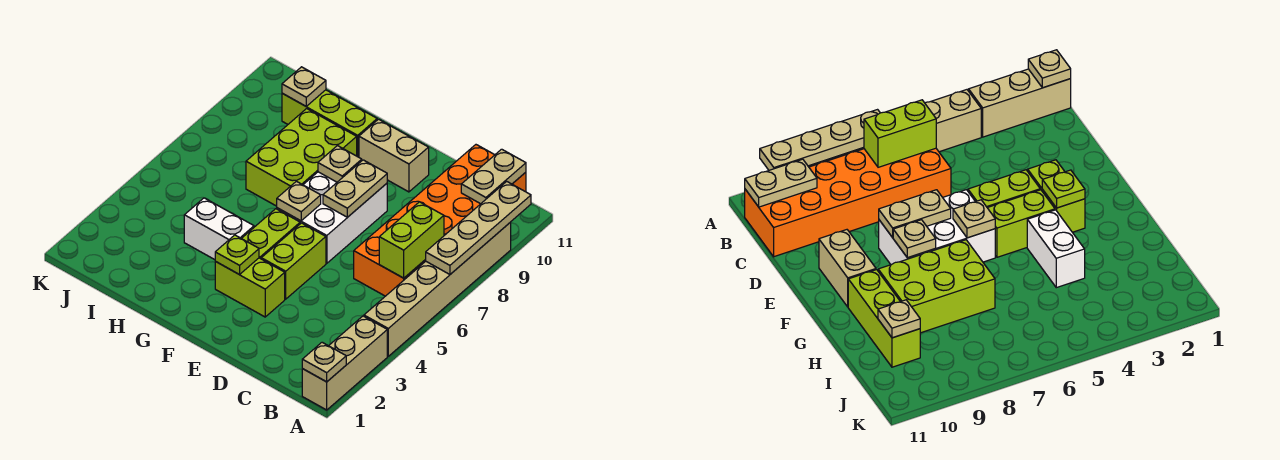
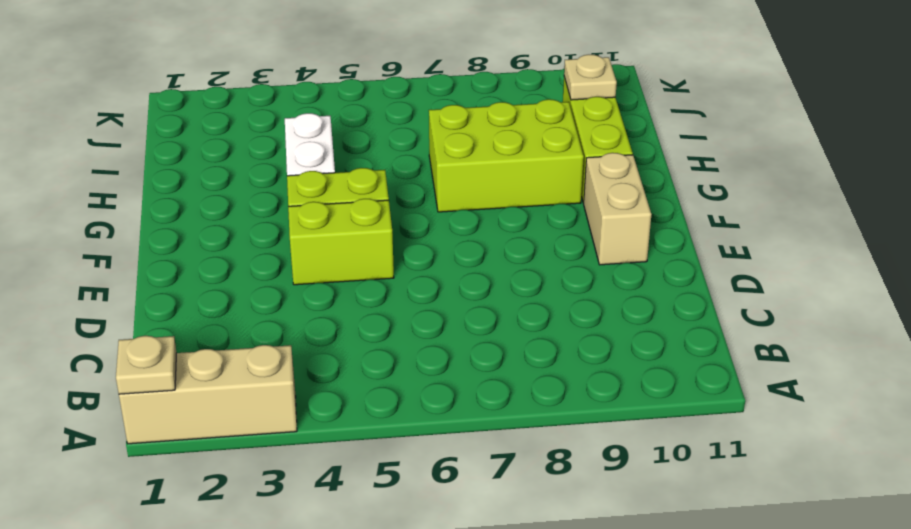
none -> tan 1x6 brick [364,222,511,356]
none -> orange 2x6 brick [354,145,526,296]
none -> lime 1x2 brick [215,258,285,317]

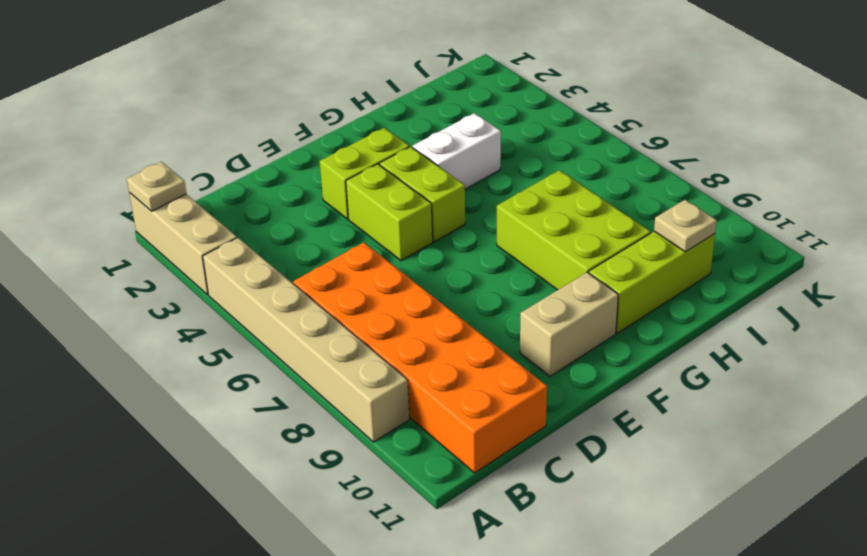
none -> white 2x3 brick [277,172,387,263]
none -> tan 1x4 plate [425,181,531,274]
none -> lime 1x2 brick [379,202,444,278]

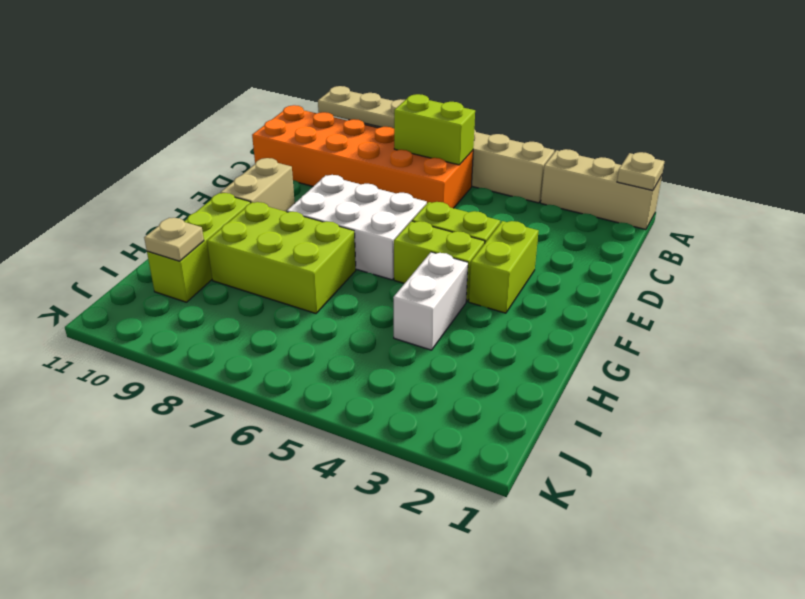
none -> tan 1x2 plate [461,149,526,204]
none -> tan 1x2 plate [323,160,387,217]
none -> lime 1x1 plate [215,235,259,274]

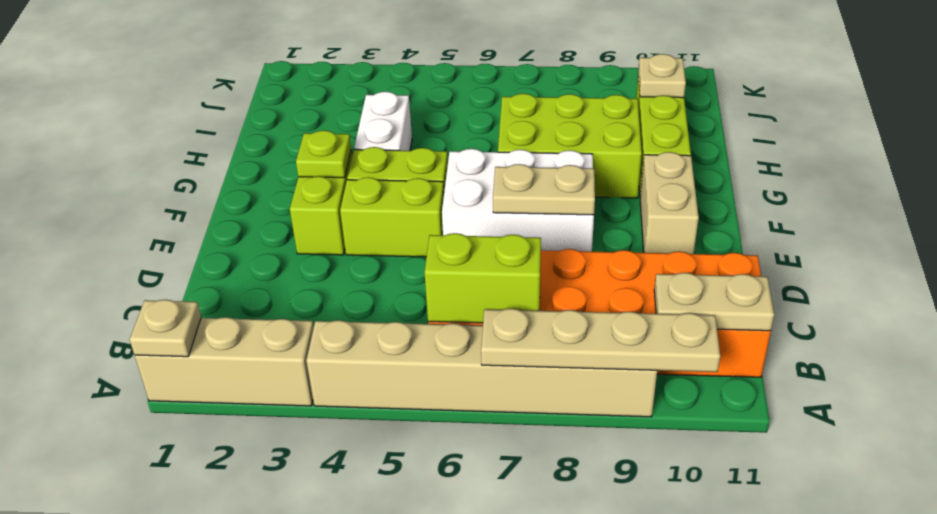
none -> tan 1x1 plate [277,181,321,221]
none -> tan 1x1 plate [318,146,362,182]

